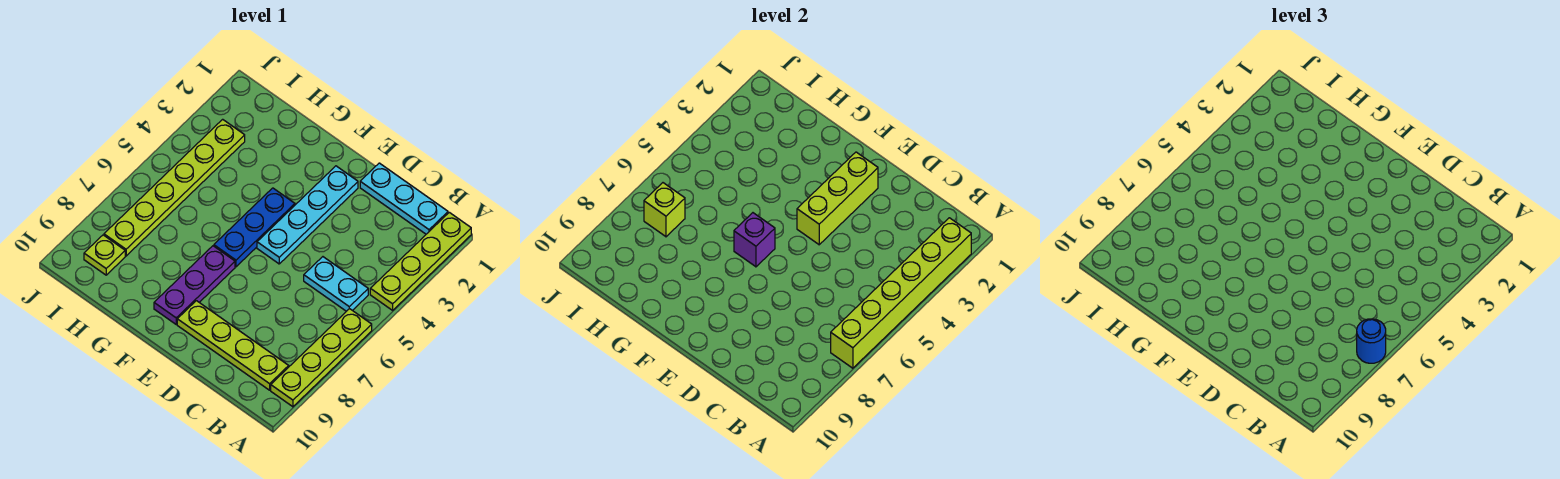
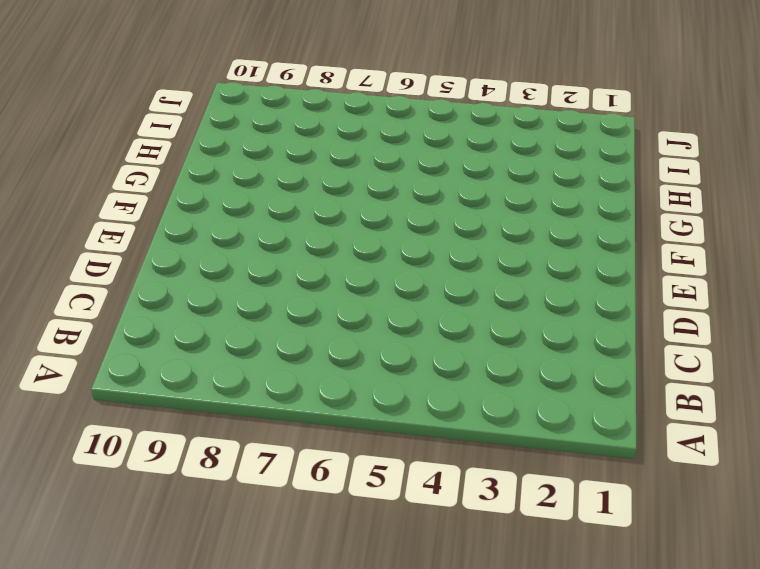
none -> lime 1x4 plate [370,212,471,310]
none -> lime 1x4 plate [271,309,372,407]
none -> cyan 1x3 plate [360,163,448,234]

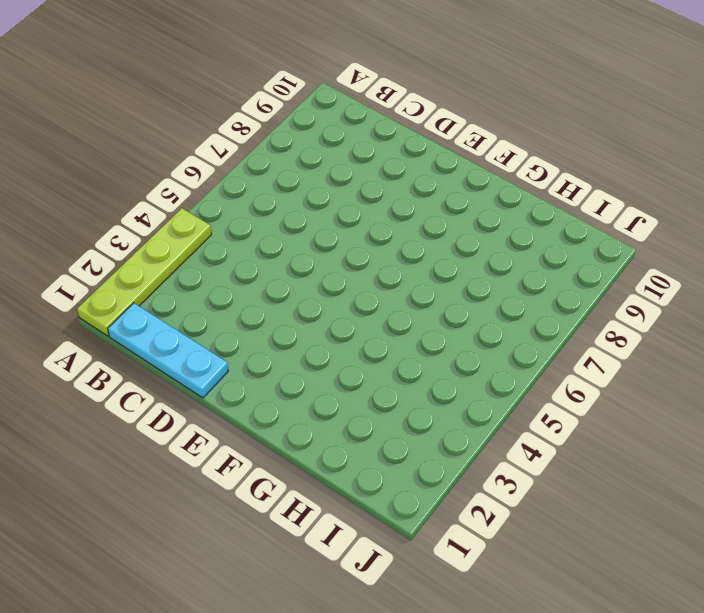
none -> lime 1x4 plate [271,309,372,407]
none -> cyan 1x2 plate [304,257,368,311]
none -> lime 1x4 plate [177,301,289,390]

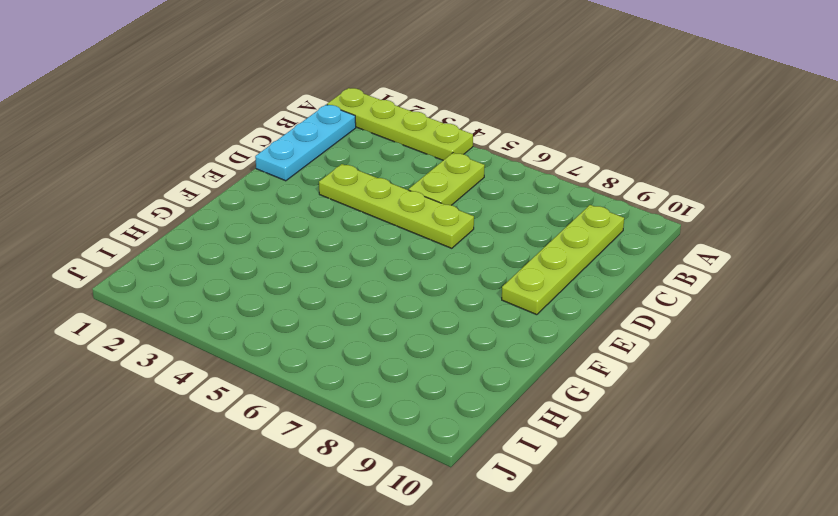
lime 1x2 plate [409,153,485,205] -> cyan 1x2 plate [304,257,368,311]
lime 1x4 plate [319,164,474,248] -> lime 1x4 plate moved to [271,309,372,407]
none -> cyan 1x4 plate [257,166,358,264]
none -> blue 1x3 plate [214,188,295,267]
none -> purple 1x3 plate [154,246,235,324]

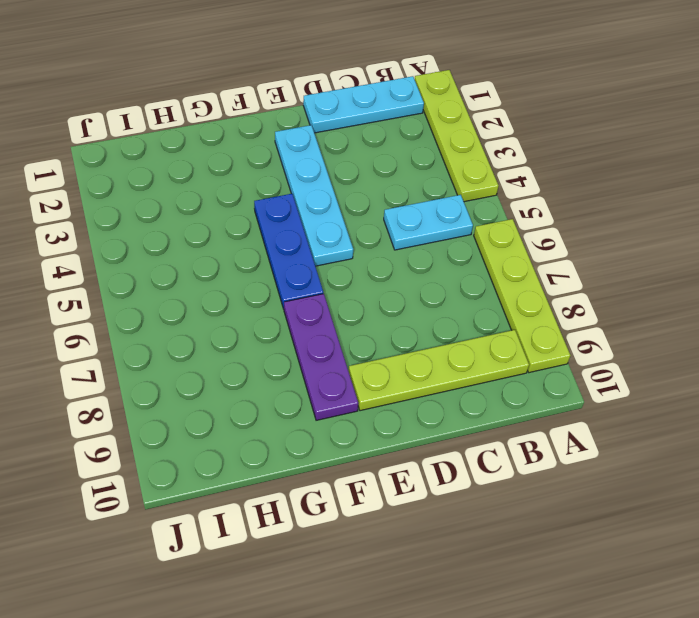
none -> lime 1x6 plate [104,119,245,256]
none -> lime 1x1 plate [84,235,125,275]
none -> lime 1x6 brick [831,218,971,368]

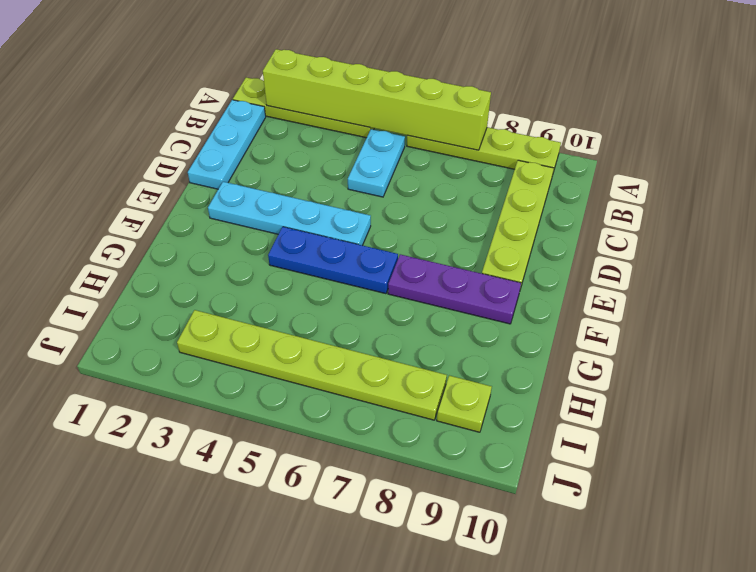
none -> lime 1x3 brick [797,152,878,245]
none -> purple 1x1 brick [734,213,775,267]
none -> lime 1x1 brick [644,183,685,237]

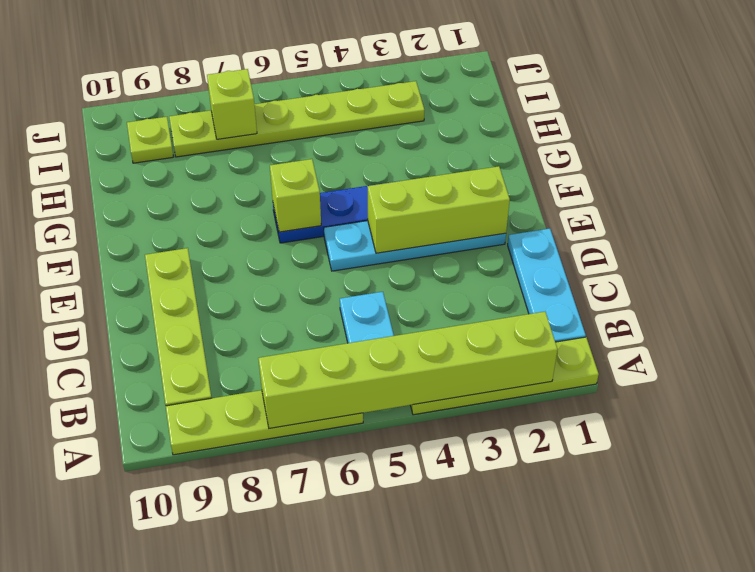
lime 1x1 brick [270,159,321,232] -> purple 1x1 brick [734,213,775,267]
none -> purple 1x3 plate [154,246,235,324]
none -> blue 1x1 round brick [1357,319,1386,363]

